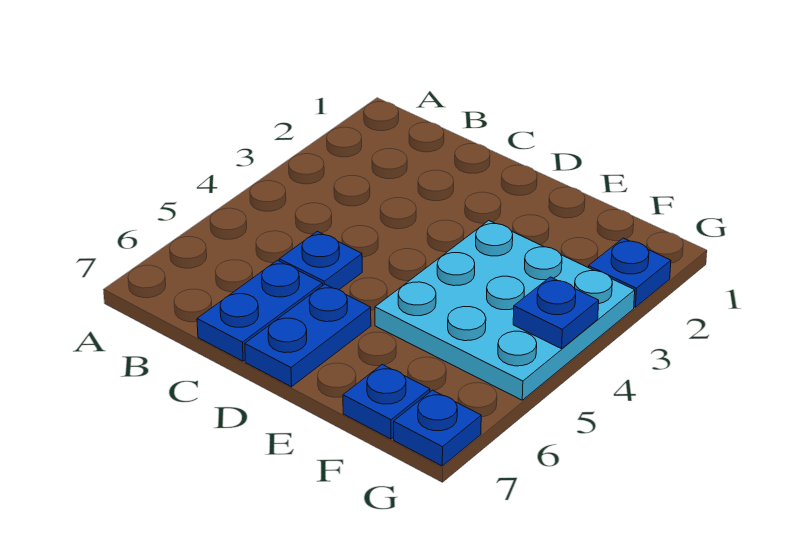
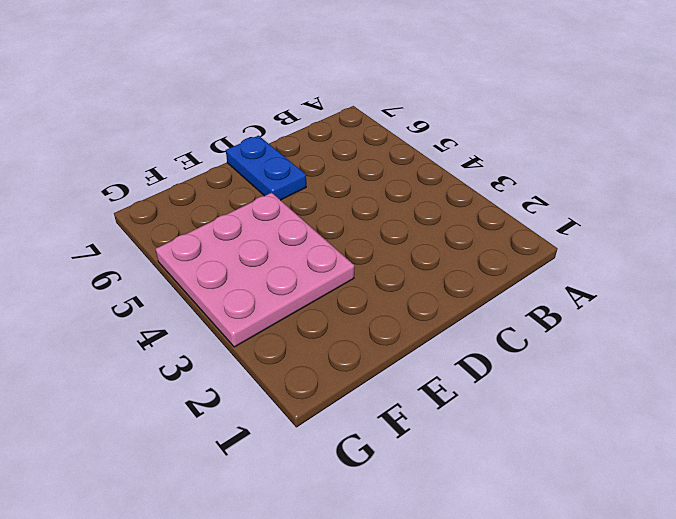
pink 3x3 plate [156,193,354,347] -> cyan 3x3 plate [375,221,635,400]
none -> blue 1x1 plate [279,231,362,290]
none -> blue 1x2 plate [197,260,323,361]

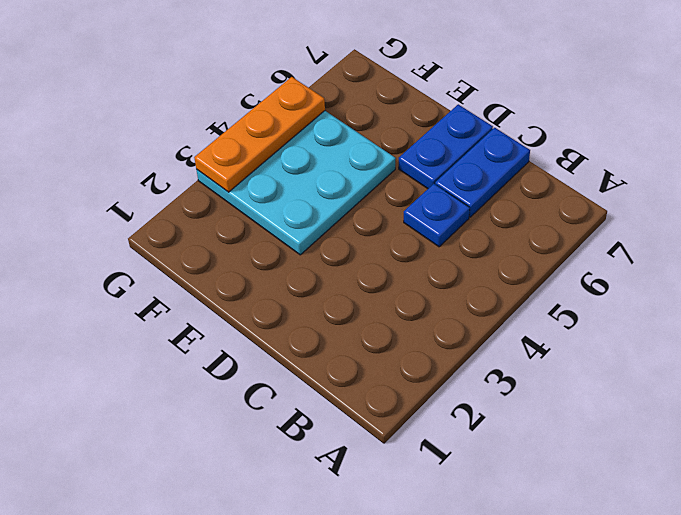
orange 1x3 plate [194,77,325,192] -> blue 1x1 plate [513,277,599,349]
none -> blue 1x1 plate [343,364,430,439]
none -> blue 1x1 plate [588,238,671,307]

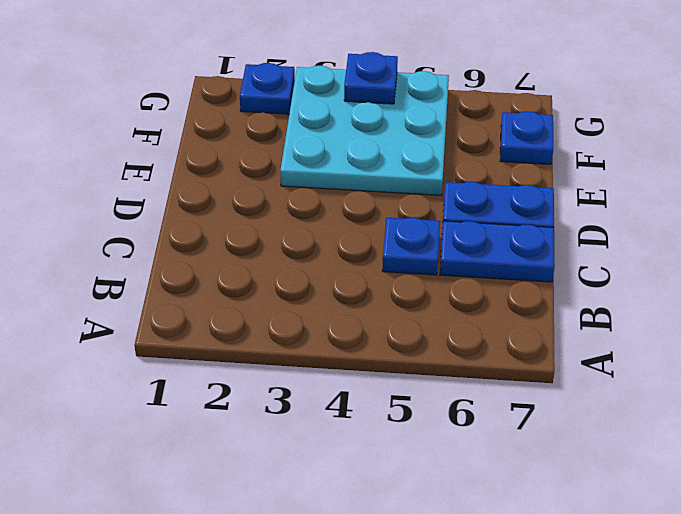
none -> blue 1x1 plate [394,390,481,466]

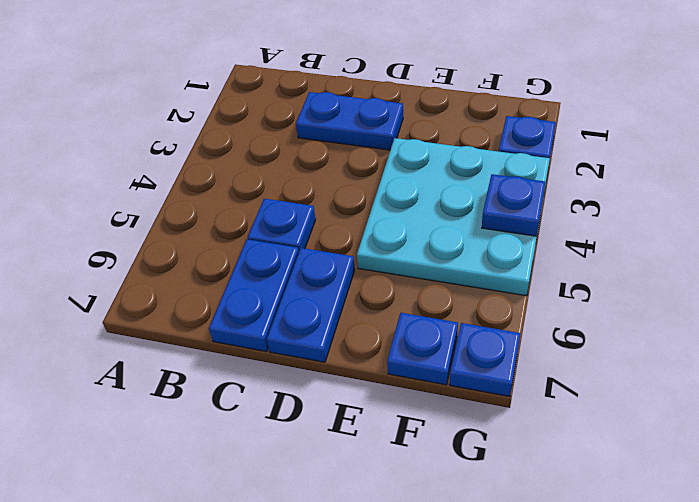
blue 1x2 plate [296,92,403,150] -> none

